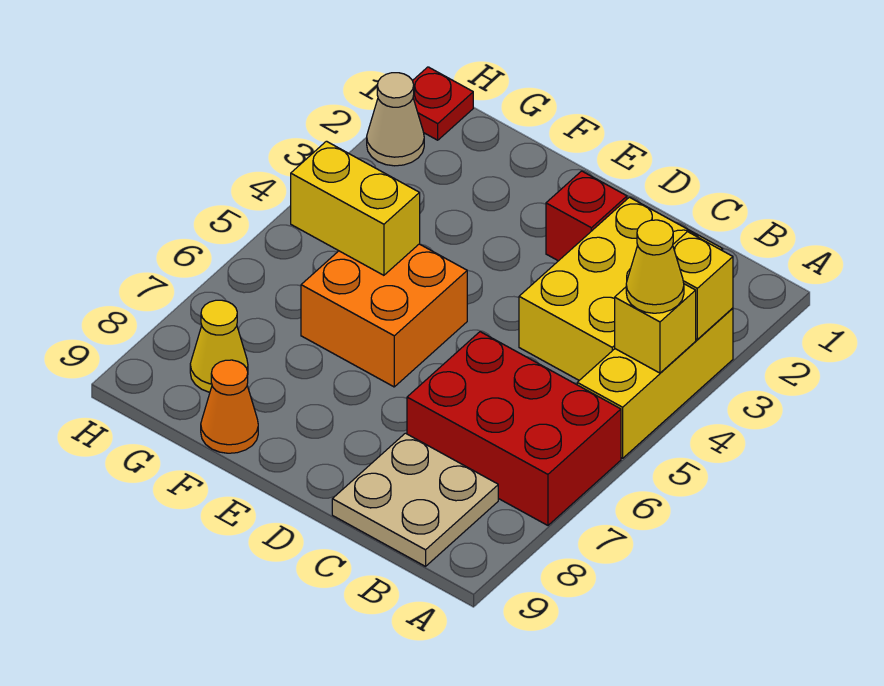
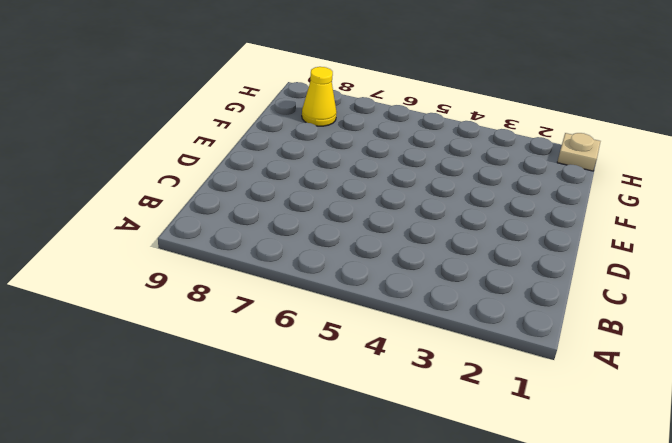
tan 1x1 plate [557,133,601,171] -> red 1x1 plate [413,67,473,140]
none -> yellow 1x3 brick [577,308,733,458]
none -> red 2x3 brick [407,332,621,525]
none -> yellow 2x3 brick [519,197,723,380]

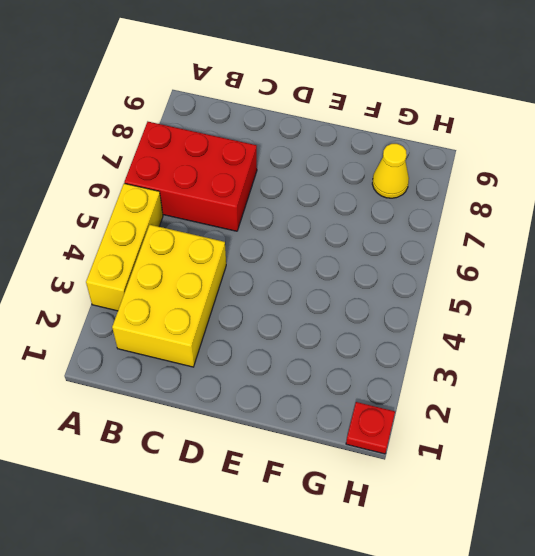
none -> tan 2x2 plate [332,433,498,566]
none -> red 1x1 brick [546,171,627,261]
none -> orange 2x2 brick [301,244,467,387]

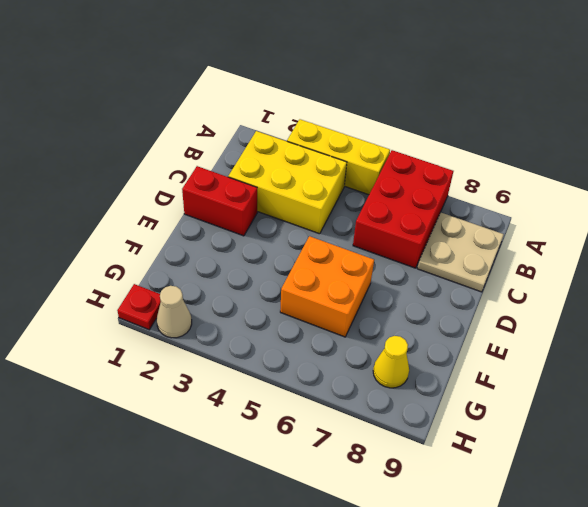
red 1x2 brick [182,166,257,236] -> red 1x1 brick [546,171,627,261]
none -> orange 1x1 cone [201,360,258,453]
none -> yellow 1x1 brick [673,232,733,339]
none -> yellow 1x1 brick [615,284,696,373]

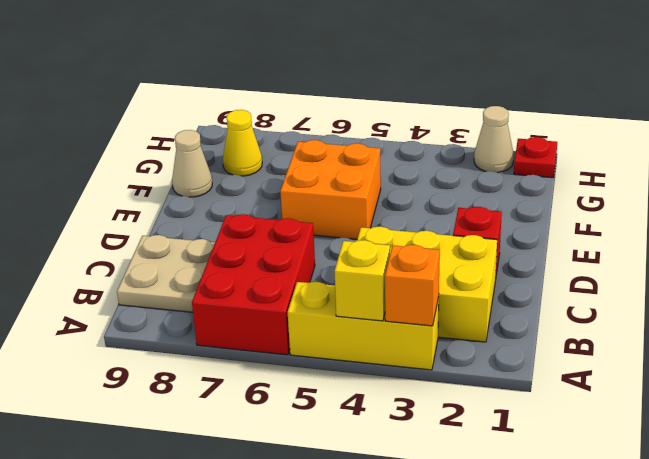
orange 1x1 brick [385,245,440,326] -> yellow 1x1 brick [673,232,733,339]
tan 1x1 cone [172,130,212,197] -> orange 1x1 cone [201,360,258,453]
none -> yellow 1x2 brick [291,141,420,275]
none -> yellow 1x1 cone [626,220,684,313]

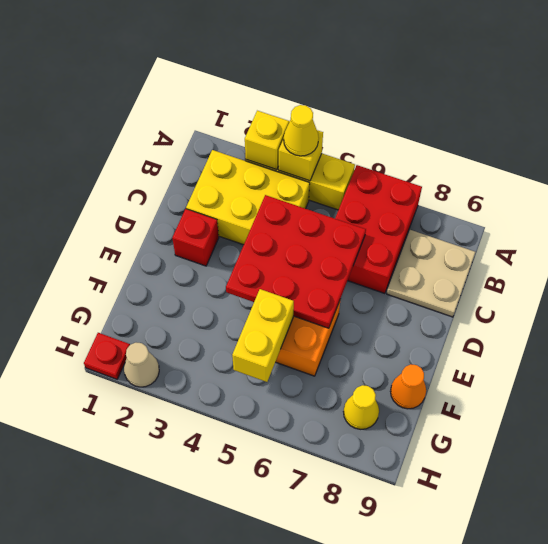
red 3x3 plate [226,195,366,328] -> none

